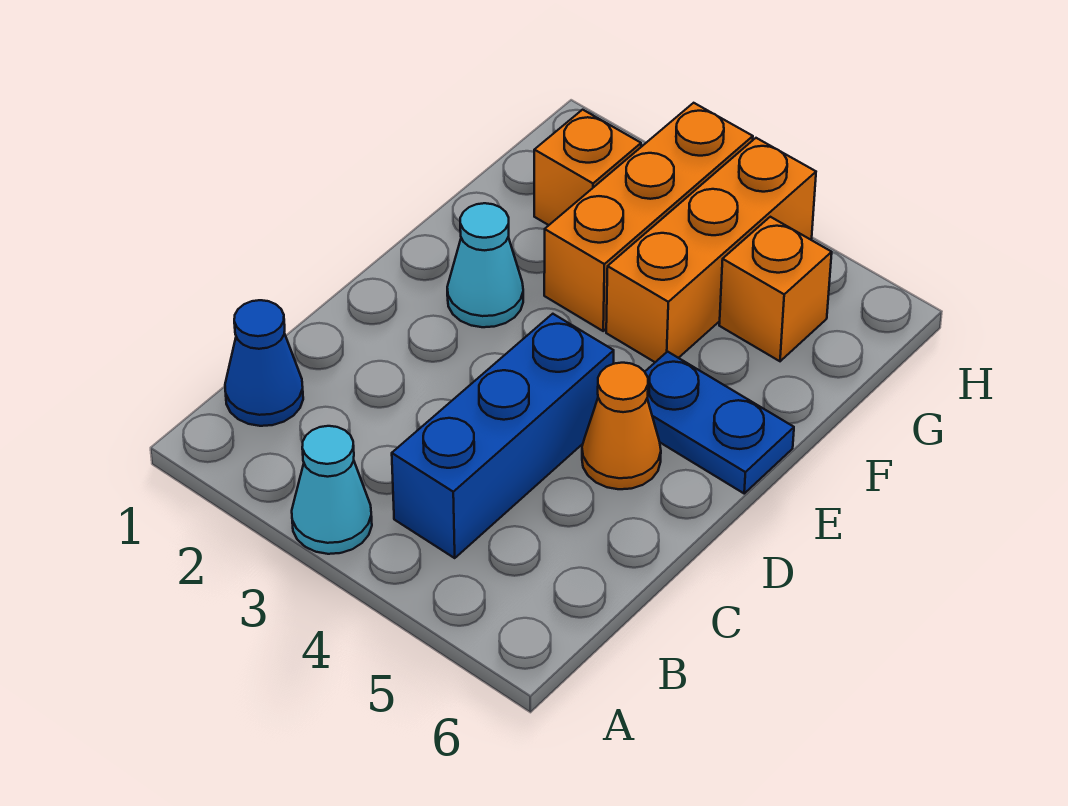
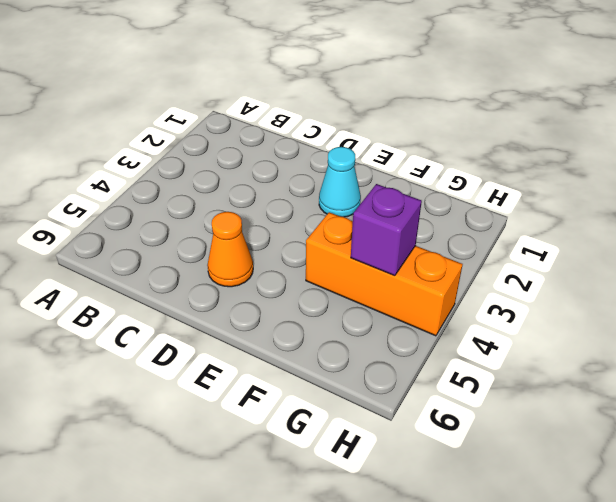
purple 1x1 brick [351,184,422,276] -> none
none -> cyan 1x1 cone [292,426,372,554]
none -> blue 1x1 cone [225,300,303,426]

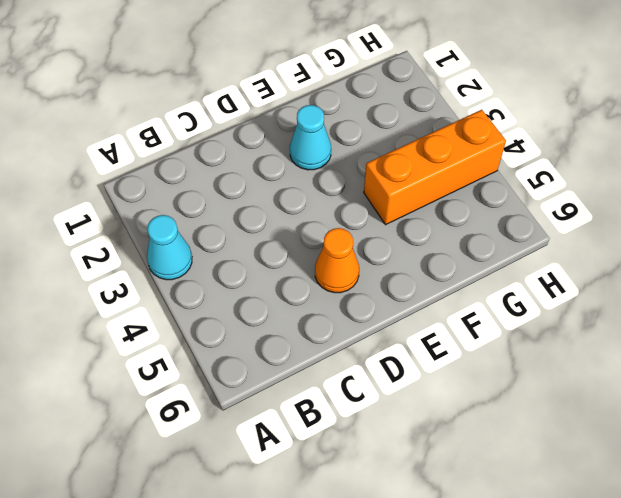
none -> blue 1x1 cone [225,300,303,426]
none -> blue 1x3 brick [392,314,614,558]

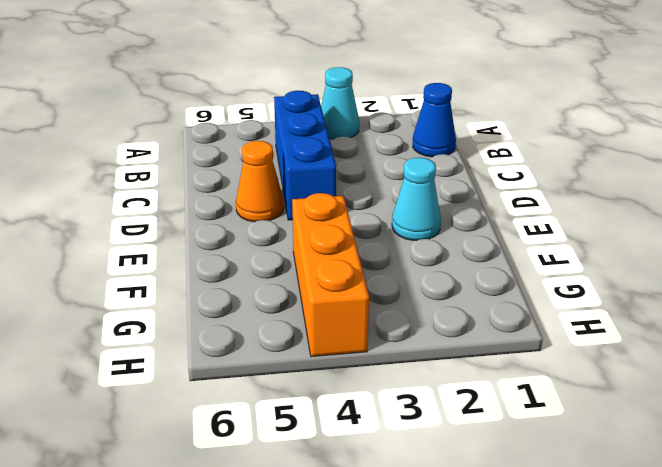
none -> blue 1x2 plate [645,352,794,493]
none -> orange 1x3 brick [544,103,753,331]

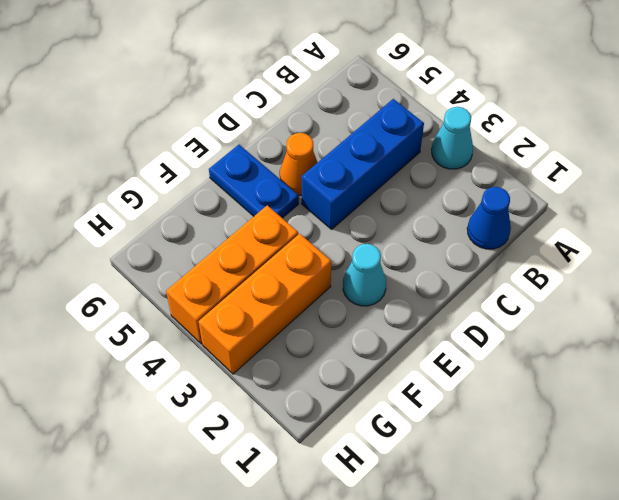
none -> orange 1x1 brick [534,110,641,225]
none -> orange 1x1 brick [719,217,832,361]

